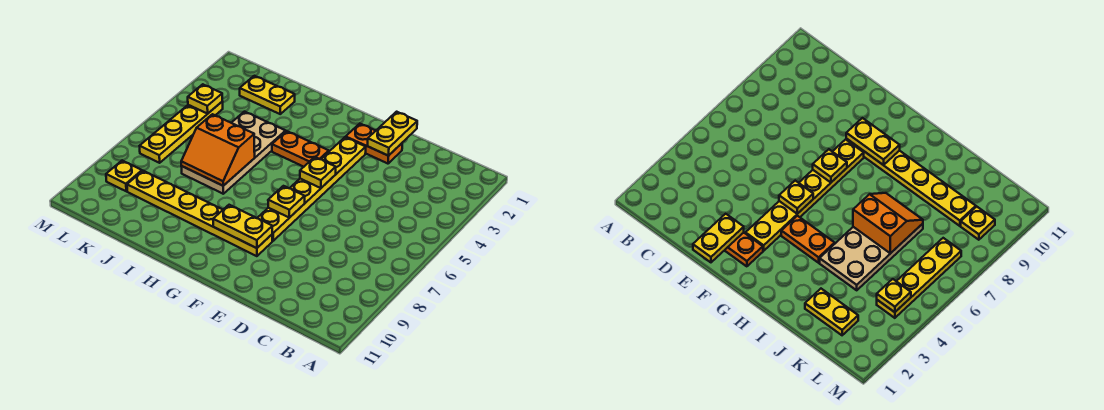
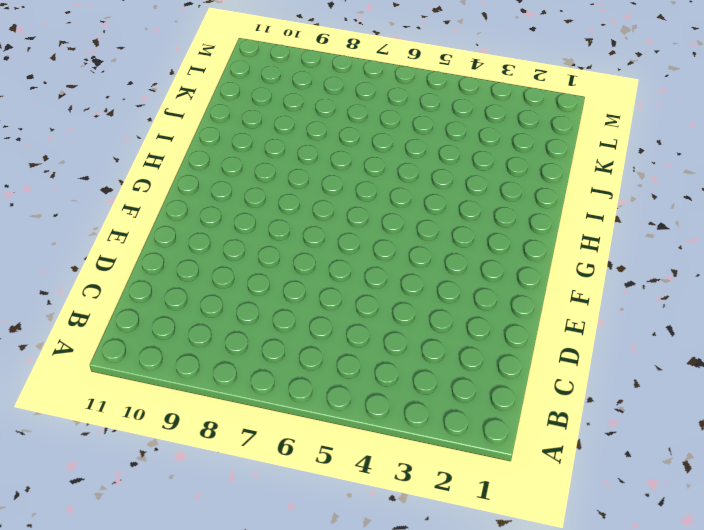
none -> orange 1x2 plate [346,124,402,164]
none -> yellow 1x6 plate [258,137,366,241]
none -> yellow 1x6 plate [127,171,272,256]

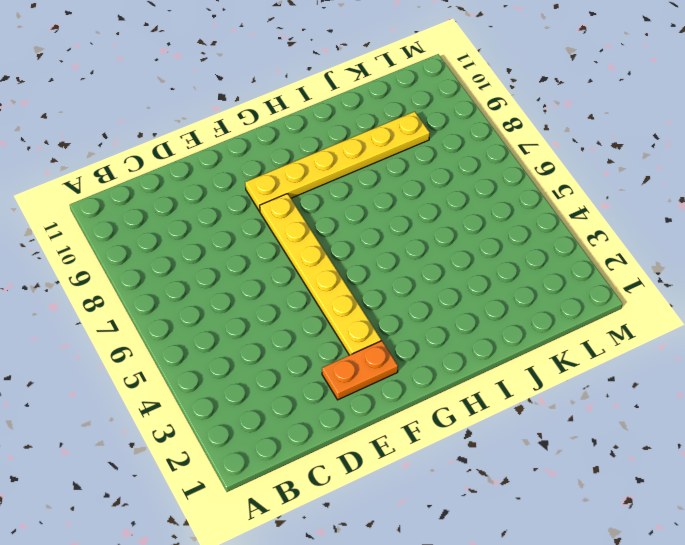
none -> orange 1x2 plate [272,131,329,167]
none -> tan 2x4 plate [181,112,286,194]
none -> yellow 1x2 plate [240,76,295,114]

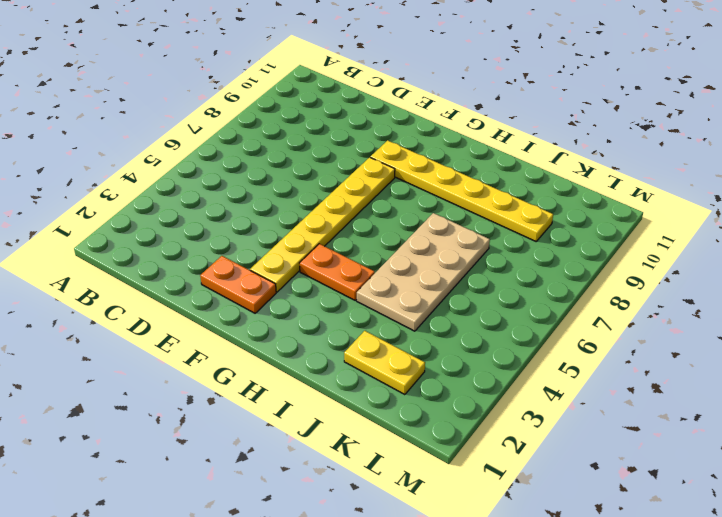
none -> yellow 1x4 plate [140,102,223,163]
none -> yellow 1x1 plate [106,160,142,191]
none -> yellow 1x2 plate [368,112,417,156]

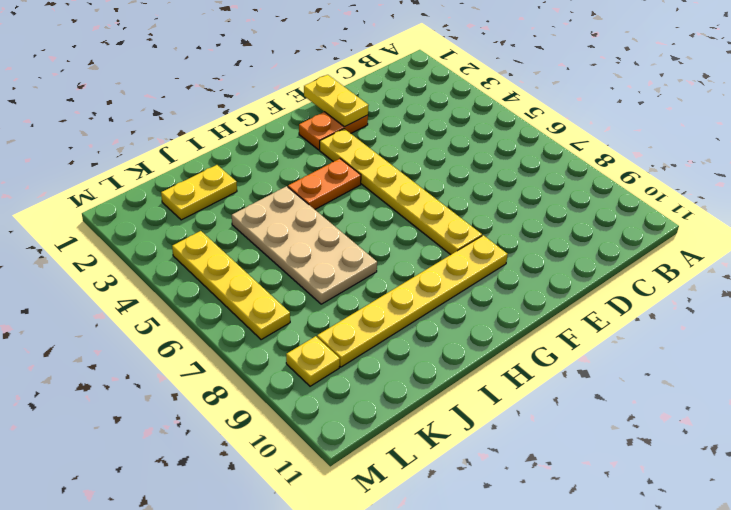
none -> yellow 1x1 plate [300,157,336,188]
none -> yellow 1x1 plate [268,186,305,218]
none -> yellow 1x2 plate [213,205,272,248]

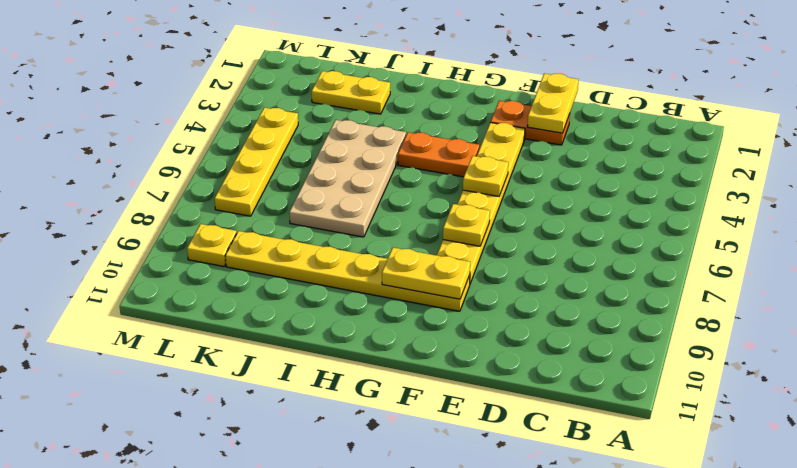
none -> orange 2x2 slope [181,114,255,186]
none -> yellow 1x1 plate [188,84,222,114]

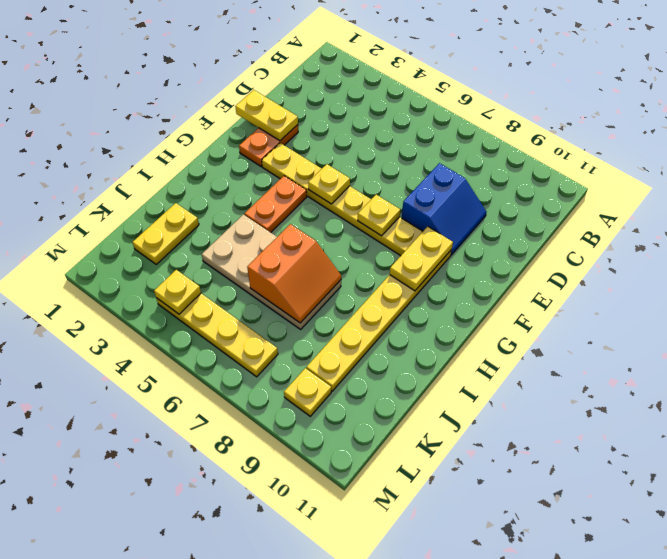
blue 2x2 slope [402,163,486,255] -> none

